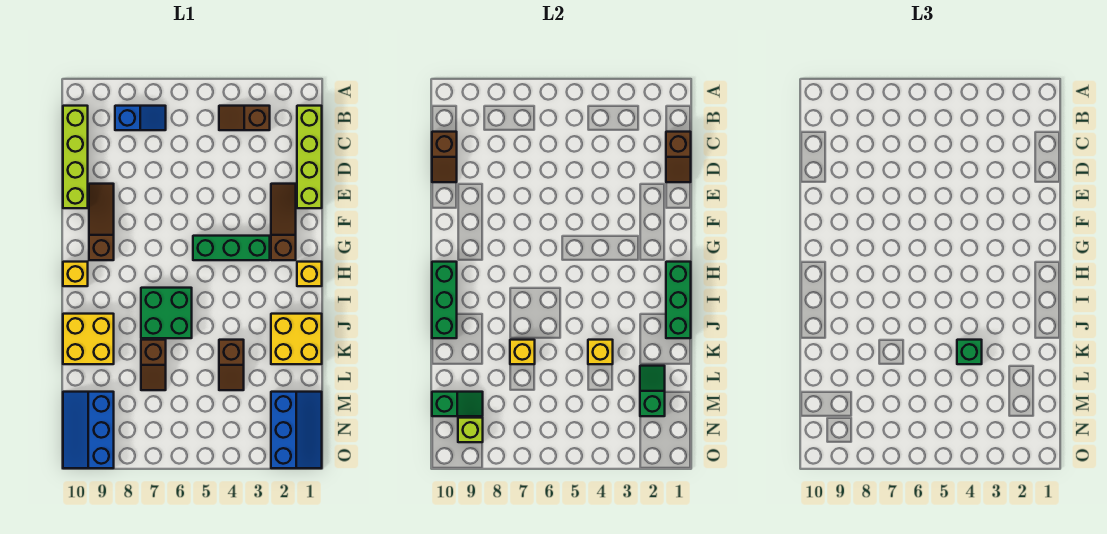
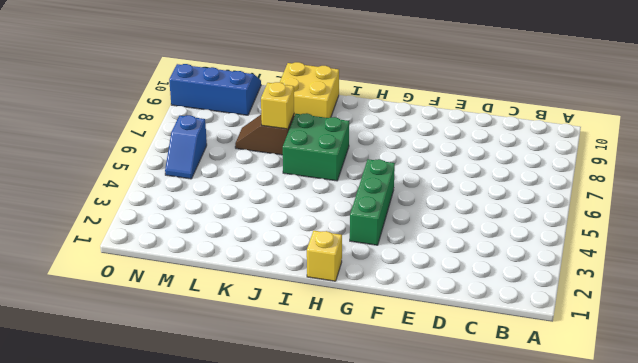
blue 1x2 slope [165,115,207,179] -> blue 1x2 slope moved to [115,106,166,130]
none -> lime 1x4 brick [297,106,322,208]
none -> brown 1x2 slope [219,106,270,130]
none -> lime 1x4 brick [63,106,88,208]

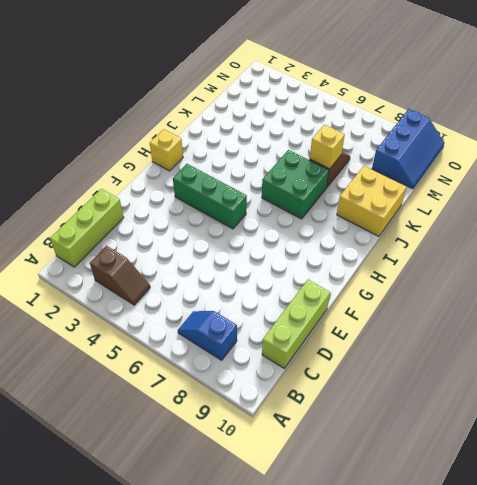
lime 1x3 brick [50,189,124,267] -> lime 1x4 brick [297,106,322,208]
lime 1x3 brick [262,280,330,368] -> lime 1x4 brick [63,106,88,208]
none -> brown 1x3 slope [271,184,296,260]
none -> brown 1x3 slope [89,184,114,260]
none -> yellow 1x1 brick [63,262,88,286]

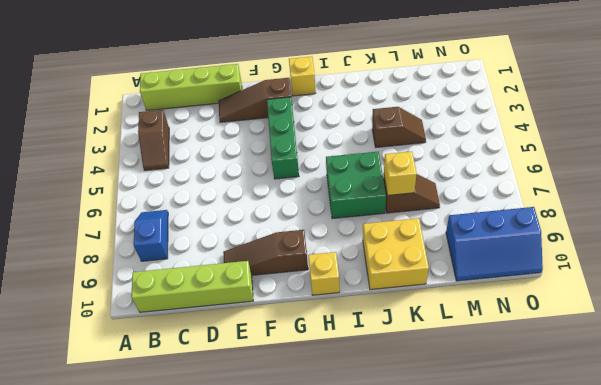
none -> yellow 2x2 brick [271,314,322,364]
none -> blue 2x3 slope [271,392,322,468]
none -> brown 1x2 slope [666,132,691,182]

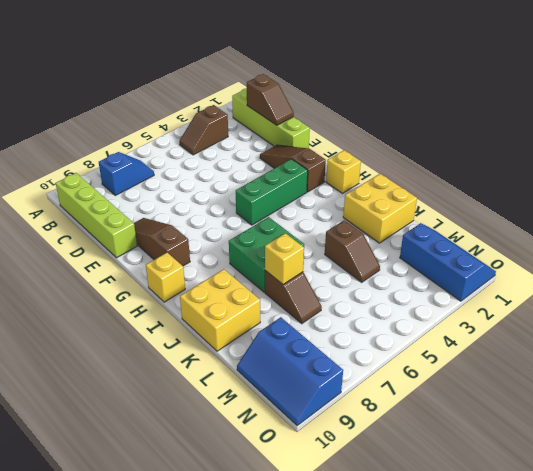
none -> brown 1x2 slope [432,132,457,182]
none -> green 1x3 brick [666,262,691,338]
none -> green 1x3 brick [432,262,457,338]

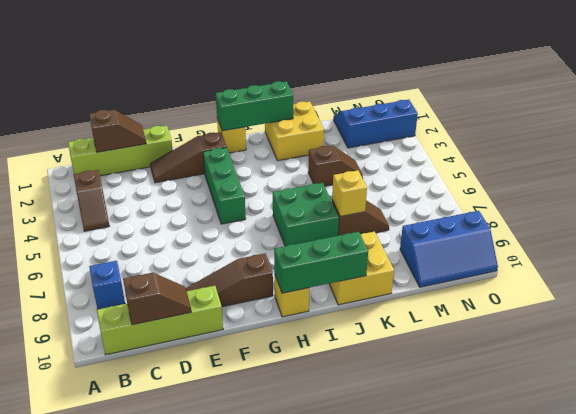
none -> yellow 1x1 brick [588,340,613,364]
none -> green 1x2 slope [640,366,665,416]
none -> green 1x2 slope [432,392,483,416]

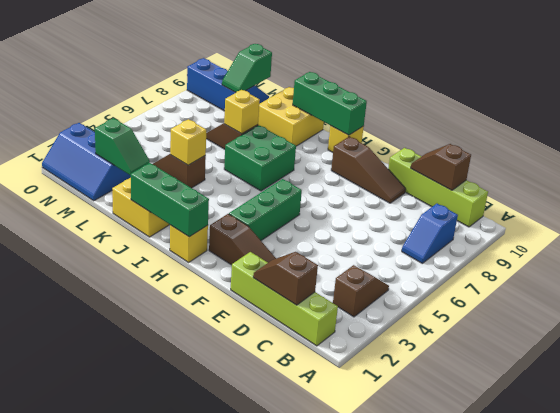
none -> lime 1x1 brick [458,418,483,442]
none -> green 1x1 brick [957,340,982,364]

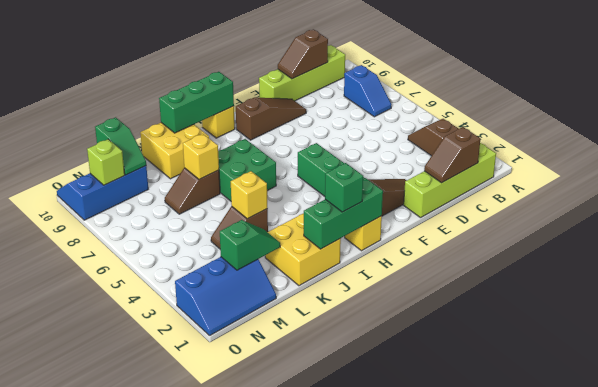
green 1x1 brick [325,163,363,212] -> green 1x1 brick moved to [957,340,982,364]

